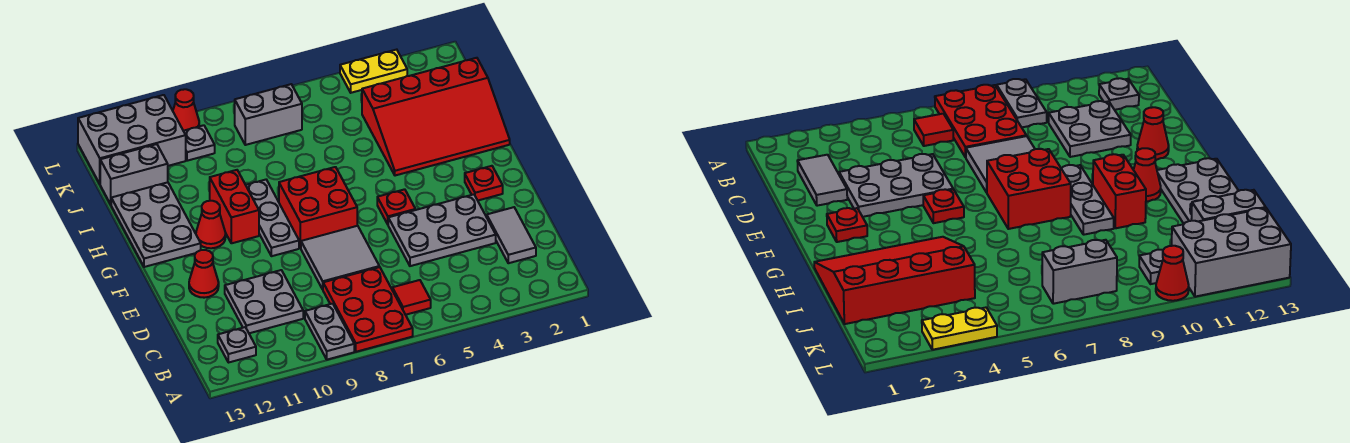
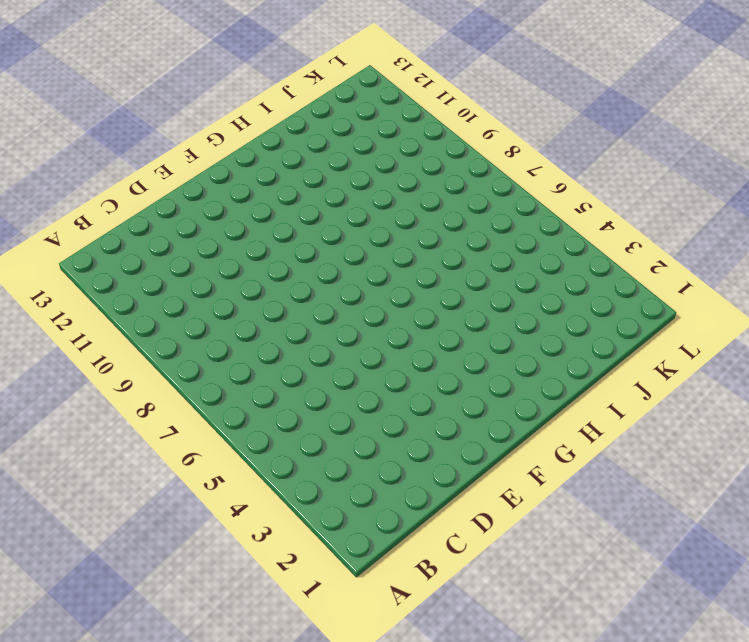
none -> red 2x3 plate [323,267,413,352]
none -> grey 1x2 plate [305,304,354,360]
none -> red 1x1 tile [392,280,431,315]

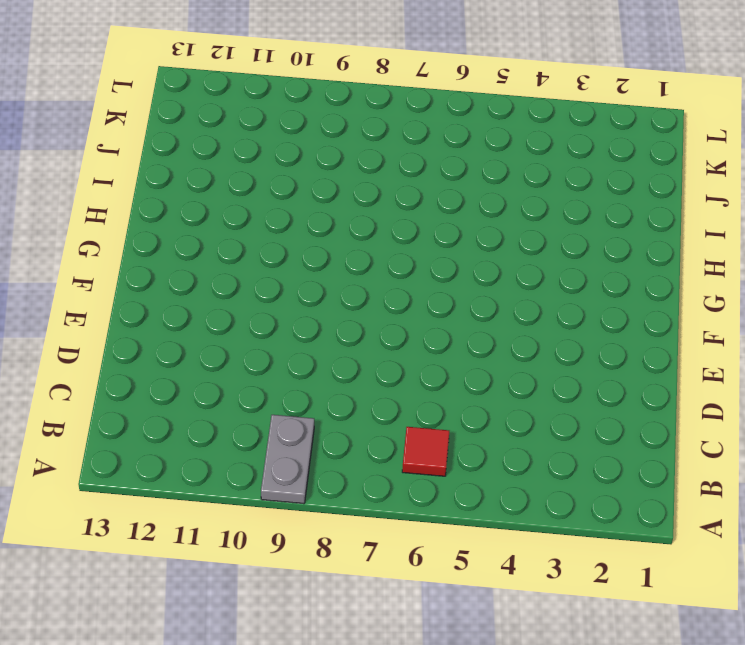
none -> red 2x3 plate [323,267,413,352]
none -> grey 1x1 plate [218,327,256,363]
none -> grey 1x2 tile [487,207,536,263]

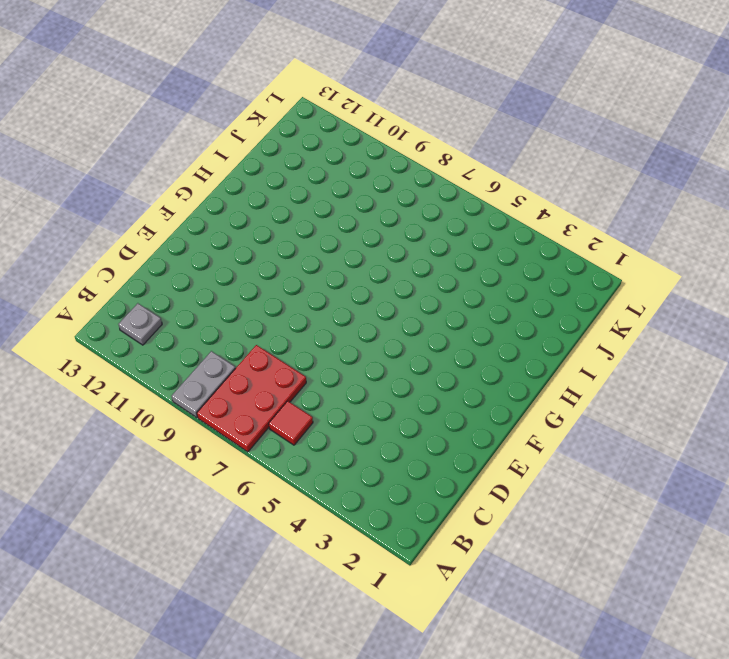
none -> grey 1x2 tile [487,207,536,263]
none -> grey 2x2 plate [225,270,303,333]
none -> grey 2x3 plate [388,194,496,266]

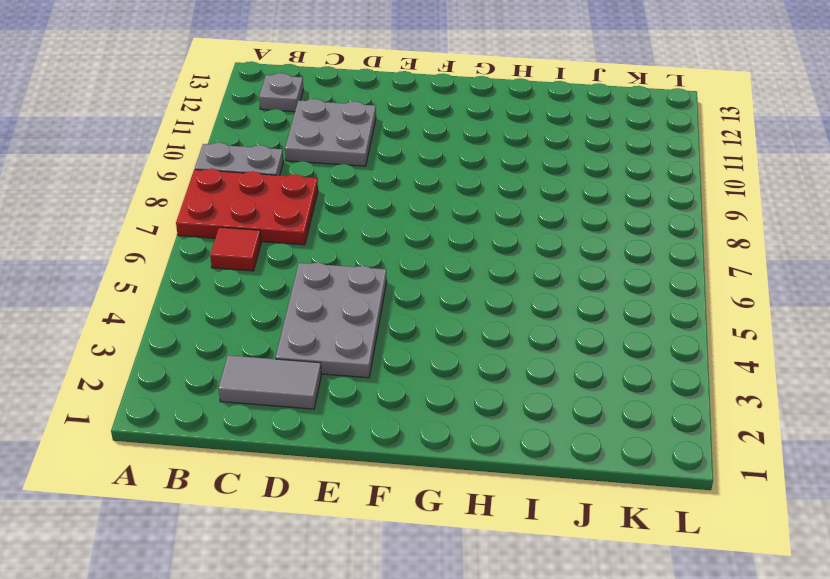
none -> grey 2x2 tile [301,226,379,289]
none -> red 1x1 cone [189,250,219,298]
none -> red 1x1 plate [465,166,503,200]

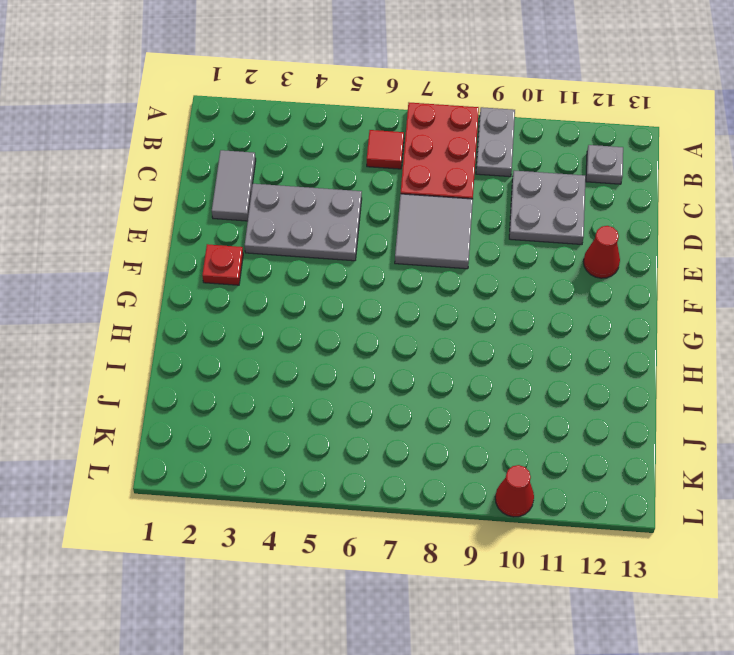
none -> red 1x1 plate [377,189,415,224]
none -> red 2x2 brick [279,167,357,248]
none -> grey 1x3 plate [246,180,299,256]

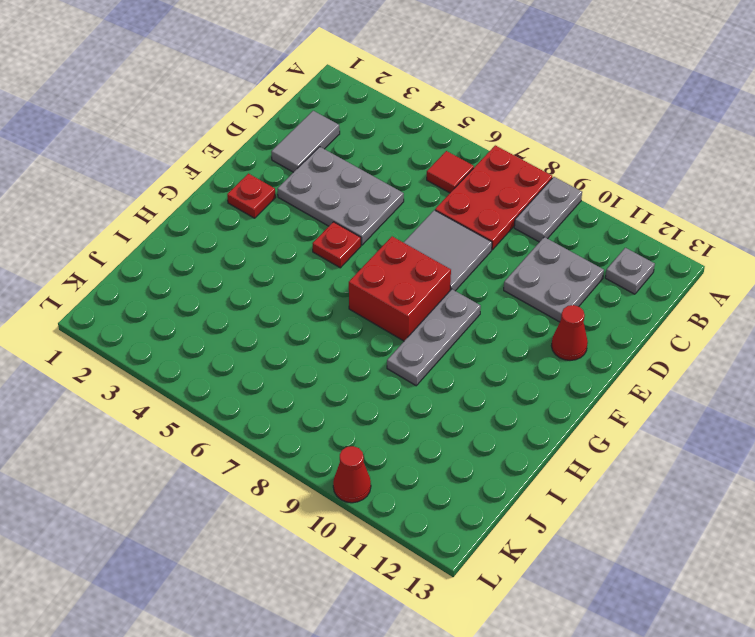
none -> red 1x2 brick [210,170,259,243]
none -> red 1x1 cone [196,201,226,248]
none -> grey 2x3 plate [111,182,201,267]

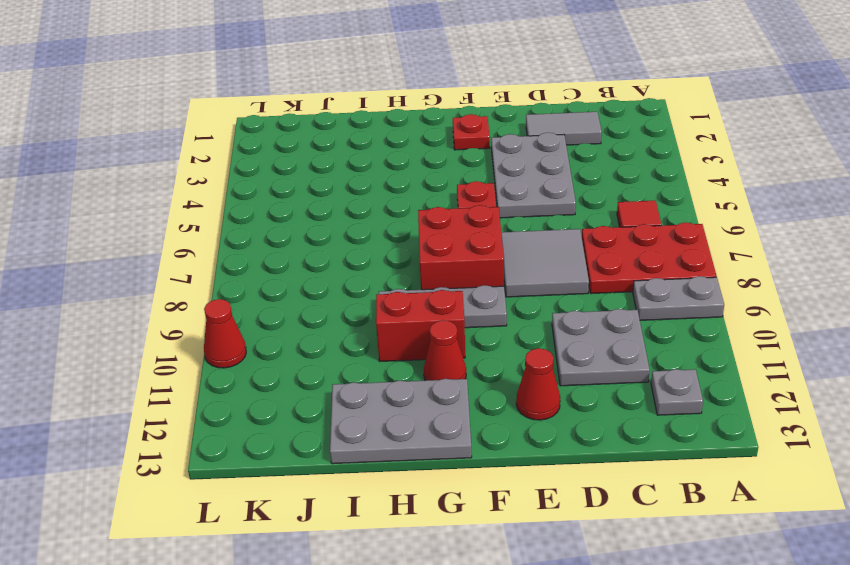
none -> red 3x4 slope [362,58,510,176]
none -> grey 1x2 brick [100,144,168,204]
none -> grey 1x2 brick [235,84,302,145]

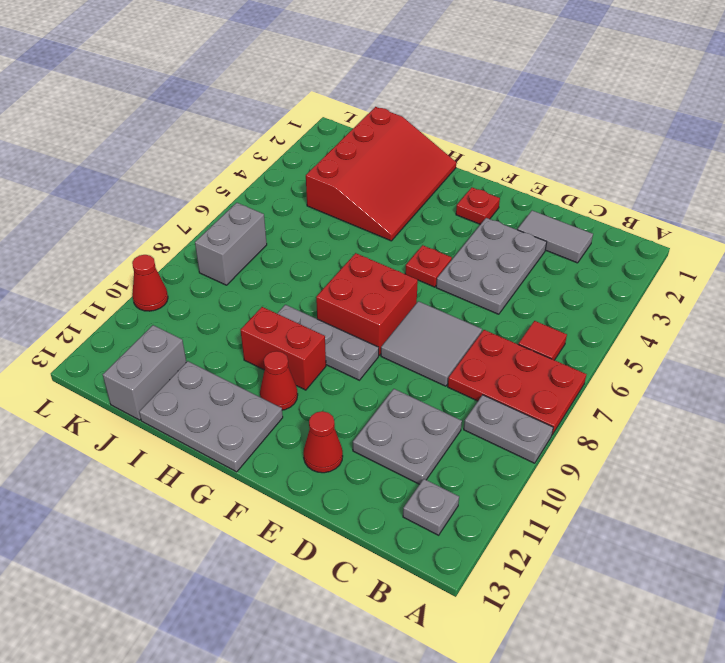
none -> grey 1x1 plate [184,125,215,161]
none -> grey 2x3 brick [78,95,186,184]
none -> yellow 1x2 plate [340,50,407,93]

